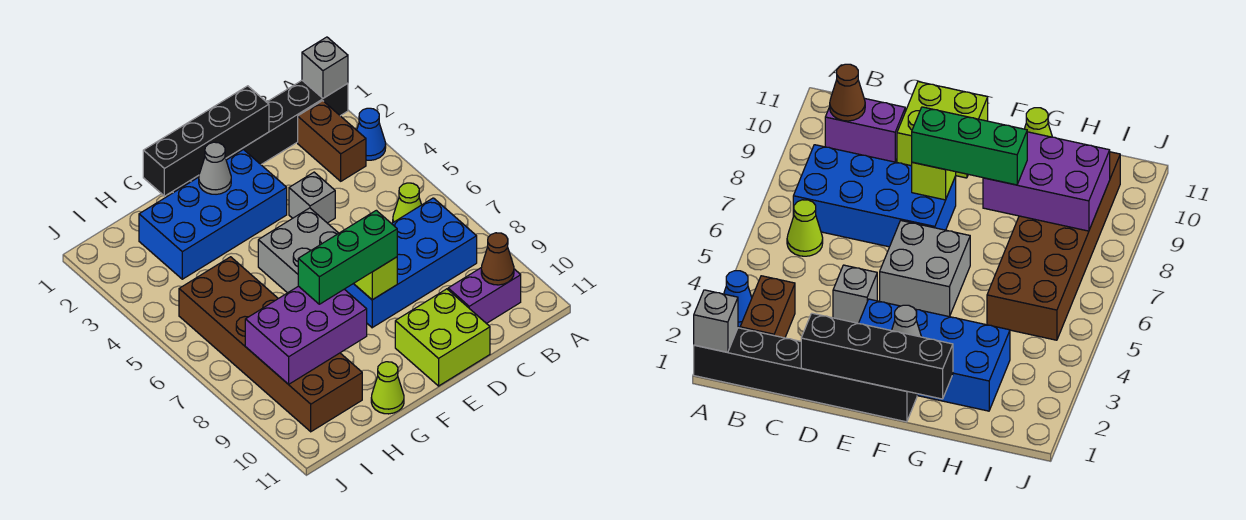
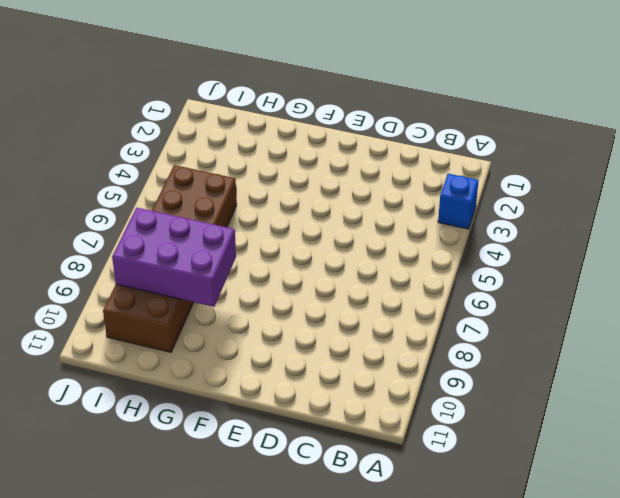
blue 1x1 brick [438,174,479,229] -> blue 1x1 cone [357,108,386,160]
none -> black 1x6 brick [173,81,348,193]
none -> brown 1x2 brick [298,101,366,181]
none -> lime 1x1 cone [393,183,421,222]

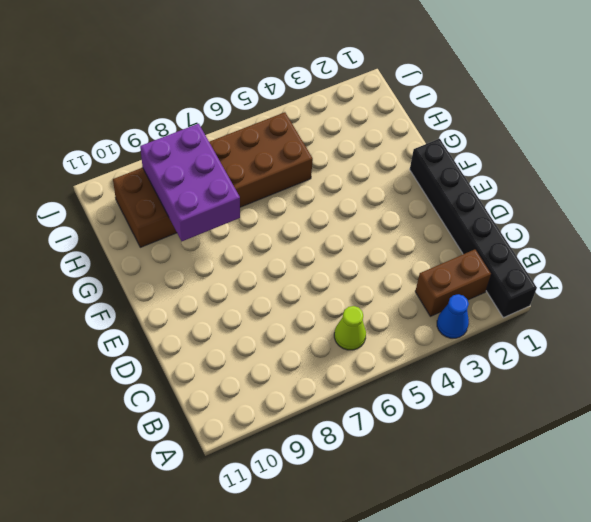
none -> blue 2x4 brick [345,198,477,328]
none -> purple 1x2 brick [448,268,521,324]
none -> grey 1x1 brick [289,172,335,223]

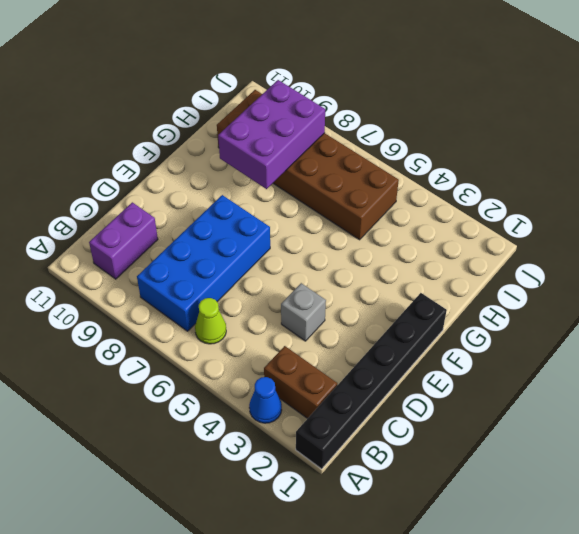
none -> lime 2x2 brick [395,289,490,386]
none -> blue 2x4 brick [139,150,287,279]
none -> grey 2x2 brick [258,208,339,293]

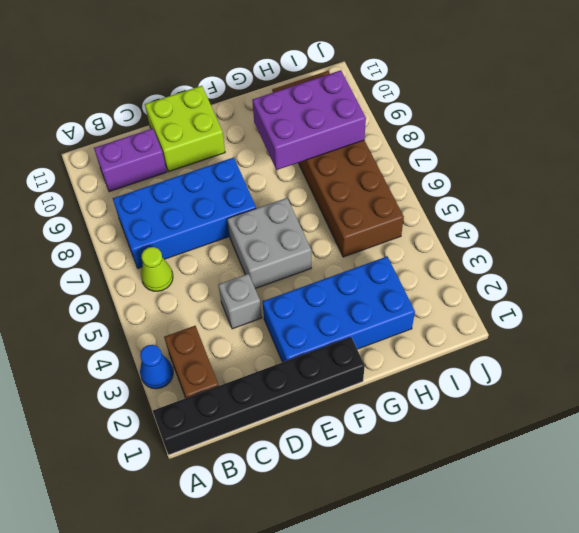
none -> lime 1x1 cone [371,362,404,414]
none -> grey 1x1 brick [302,37,348,98]
none -> brown 1x1 cone [481,233,514,285]

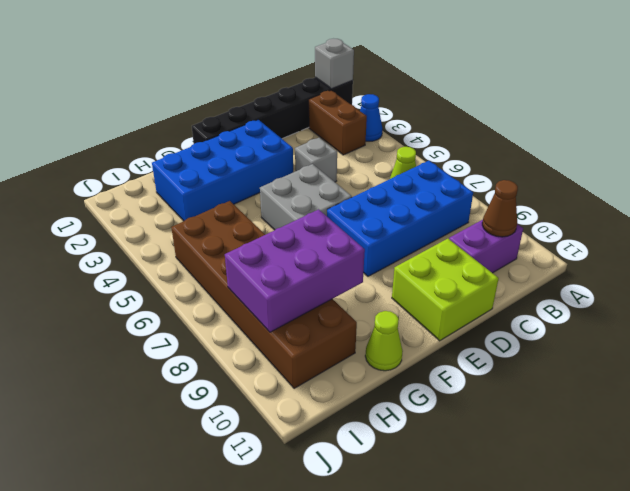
none -> black 1x4 brick [143,86,269,196]
none -> lime 1x1 brick [354,257,397,300]
none -> grey 1x1 cone [199,142,231,194]

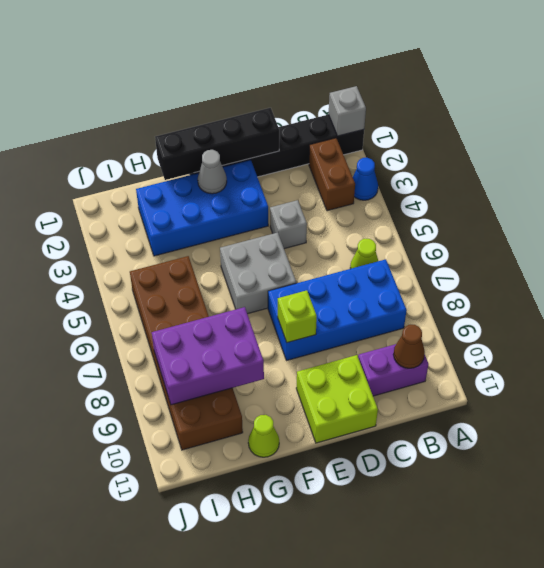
none -> green 1x3 brick [298,210,397,304]

